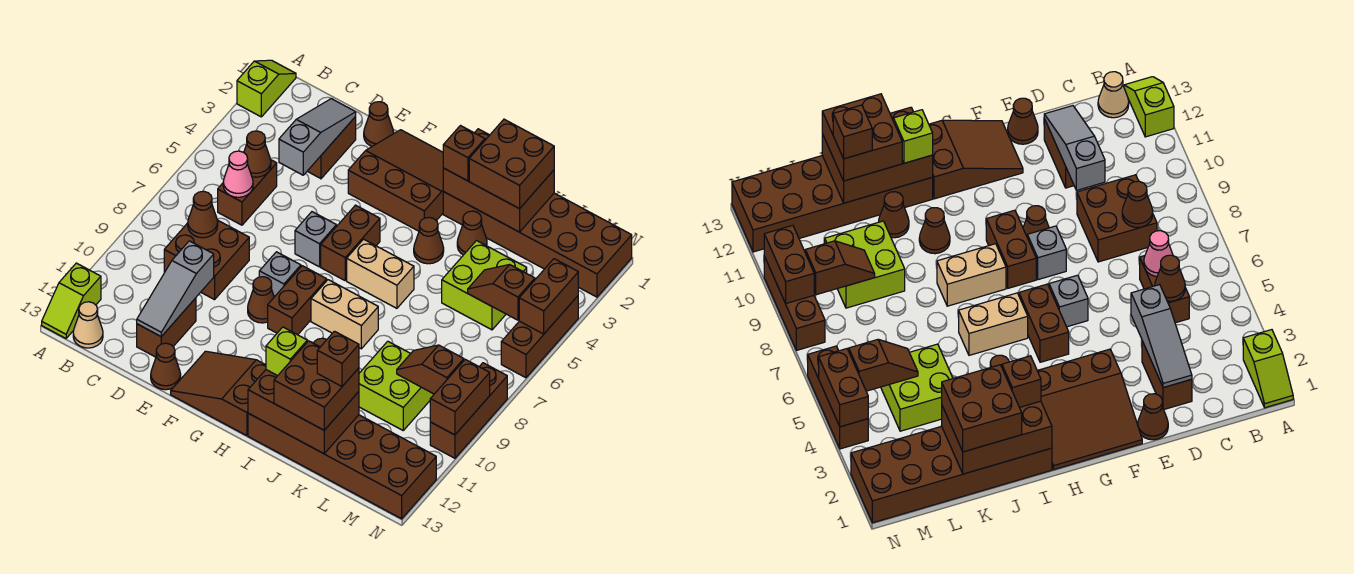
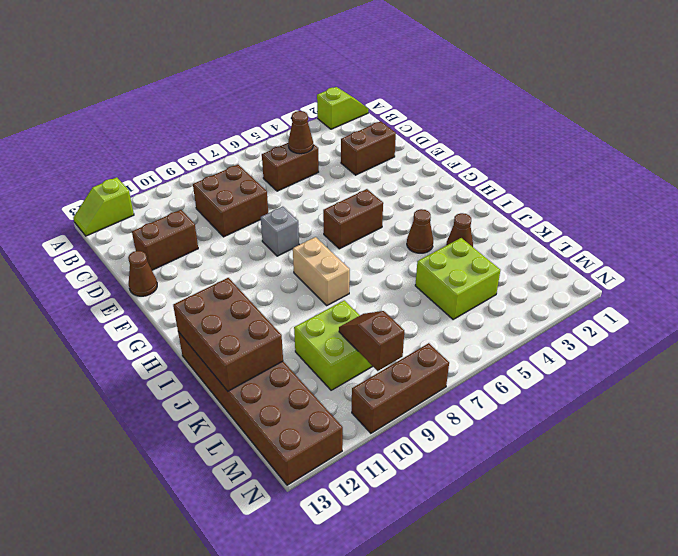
none -> tan 1x1 cone [73,302,103,348]
none -> brown 1x1 cone [364,102,394,146]
none -> brown 3x3 slope [348,130,443,231]
none -> grey 1x1 brick [295,212,336,267]

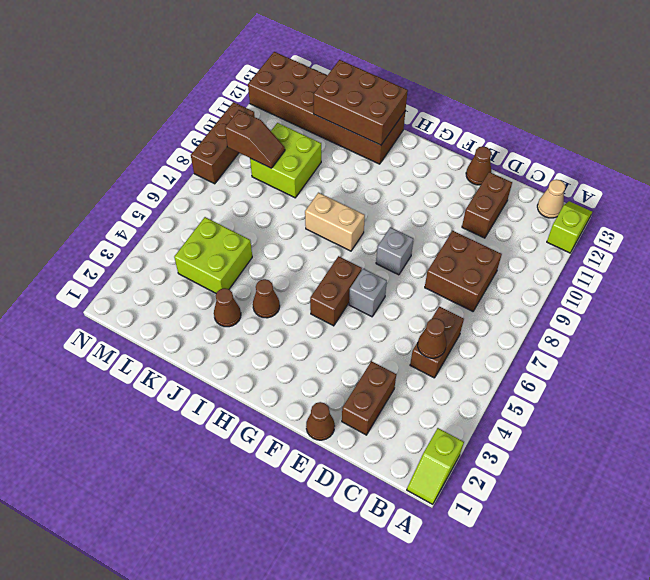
none -> brown 3x3 slope [348,130,443,231]
none -> brown 1x1 cone [248,277,274,323]
none -> brown 2x3 slope [171,351,266,436]
none -> brown 1x2 brick [268,266,327,335]

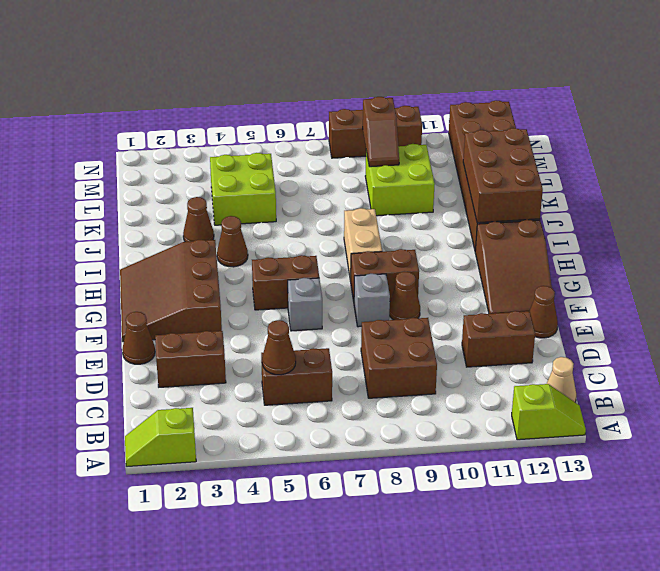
none -> tan 1x2 brick [347,239,414,308]
none -> brown 2x6 brick [443,192,632,297]
none -> brown 1x1 cone [919,208,950,254]
none -> brown 1x1 cone [879,192,909,238]

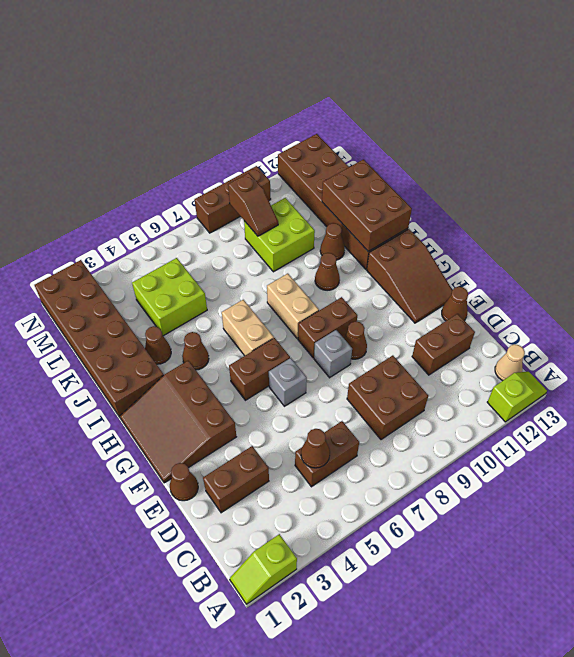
none -> brown 1x3 brick [501,296,578,378]
none -> pink 1x1 cone [223,151,253,197]
none -> brown 1x1 cone [188,191,218,238]
none -> grey 1x3 slope [279,99,356,175]

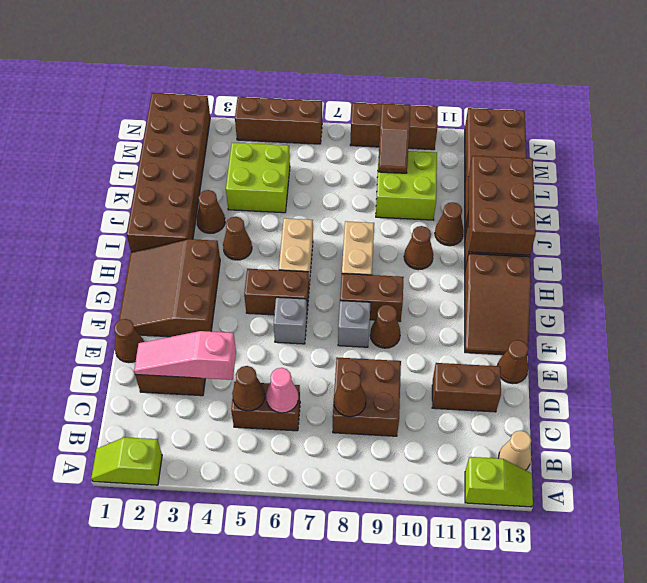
pink 1x3 slope [134,331,236,380] -> grey 1x3 slope [279,99,356,175]
none -> grey 1x3 slope [137,241,214,337]
none -> brown 2x3 brick [443,129,554,232]
none -> brown 1x2 slope [468,265,535,320]
none -> brown 1x2 brick [519,259,578,334]

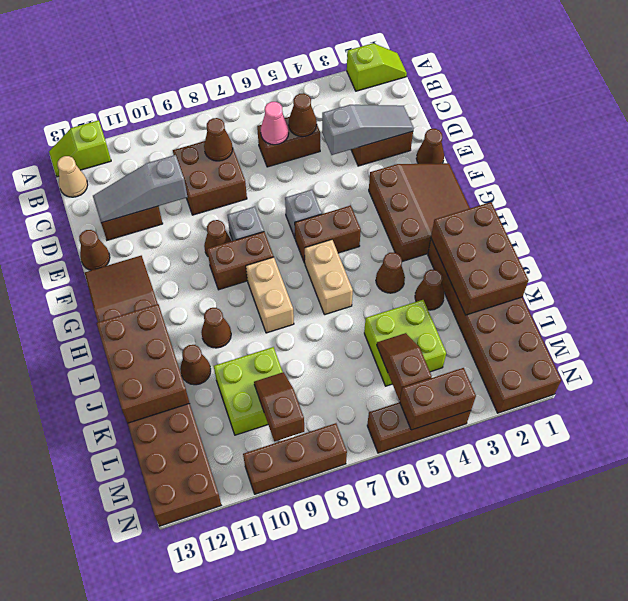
none -> brown 1x2 brick [430,359,490,435]
none -> brown 1x1 brick [443,126,485,181]
none -> lime 1x1 brick [266,327,307,376]
none -> brown 2x2 brick [469,119,554,209]

